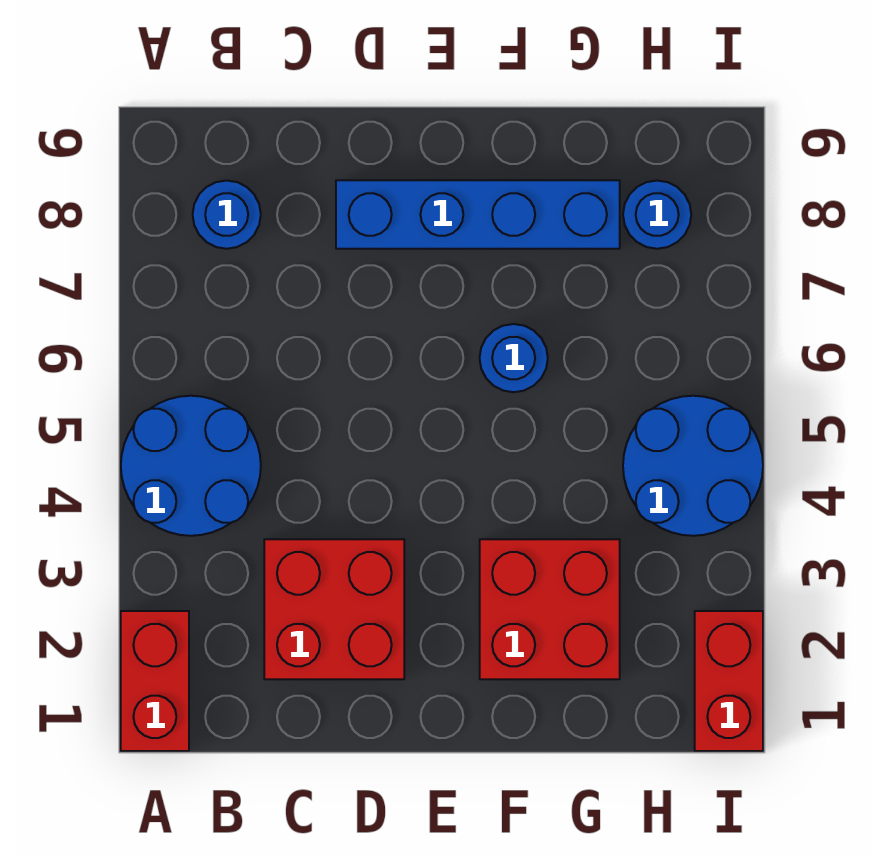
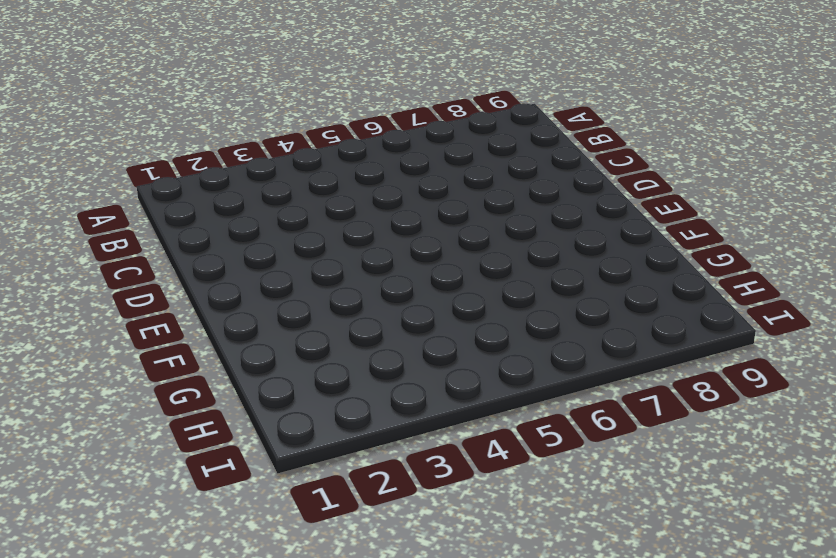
none -> red 1x2 brick [121,611,189,751]
none -> blue 2x2 round brick [121,396,261,536]

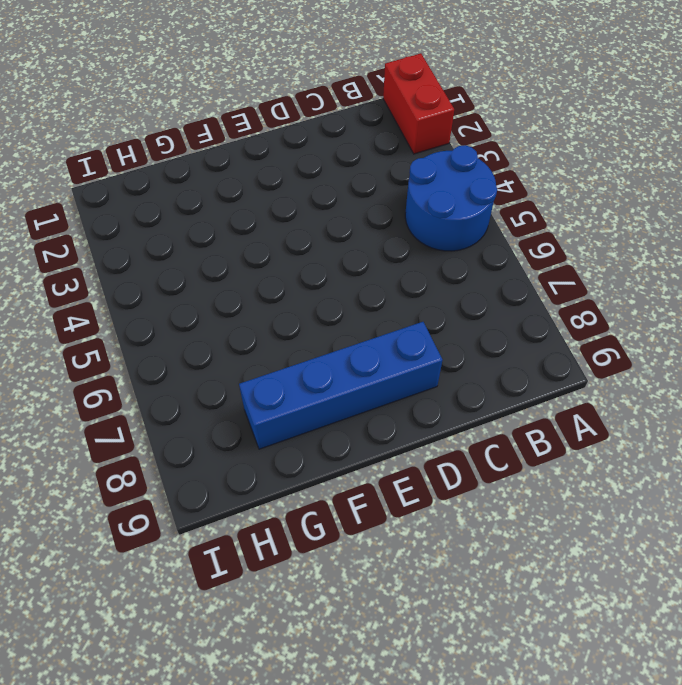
none -> blue 1x1 round brick [193,181,261,249]
none -> red 2x2 brick [264,539,404,679]

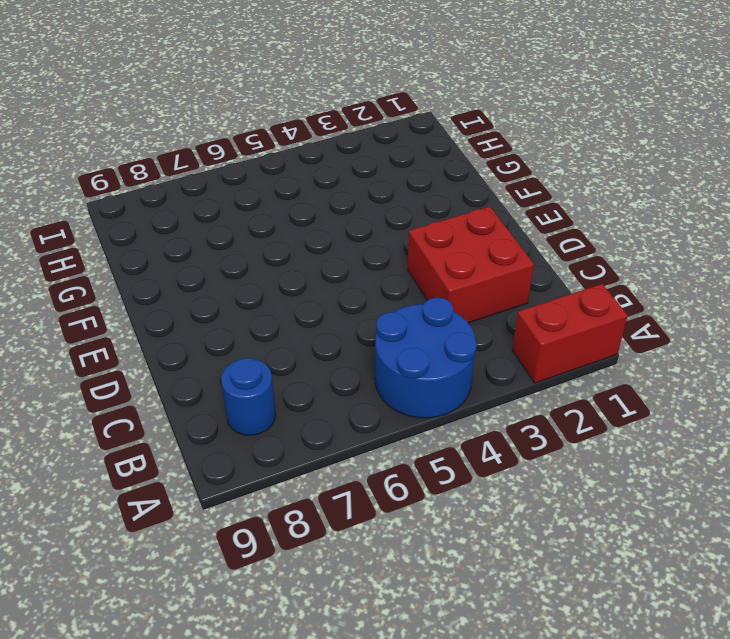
none -> blue 1x4 brick [336,180,620,249]
none -> red 2x2 brick [480,539,620,679]

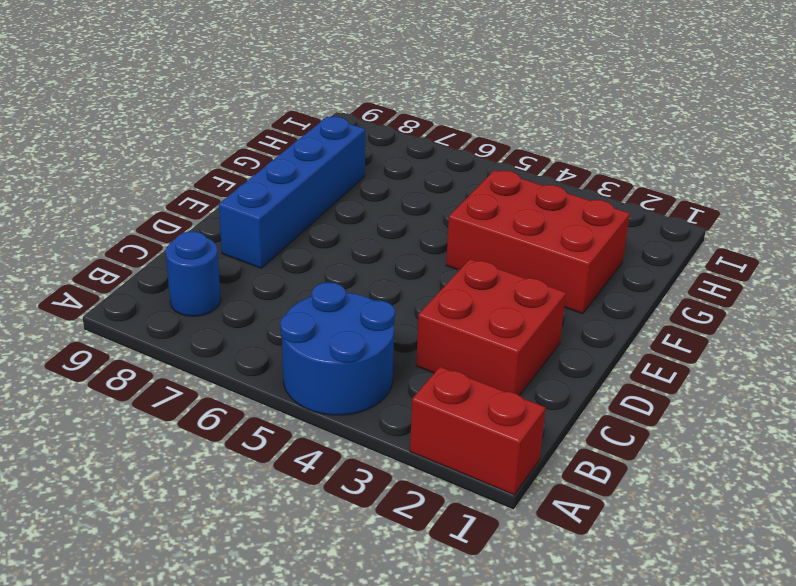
red 2x3 brick [446,170,630,314] -> red 2x2 brick [480,539,620,679]
none -> blue 1x1 round brick [480,324,548,392]
none -> blue 2x2 round brick [623,396,763,536]

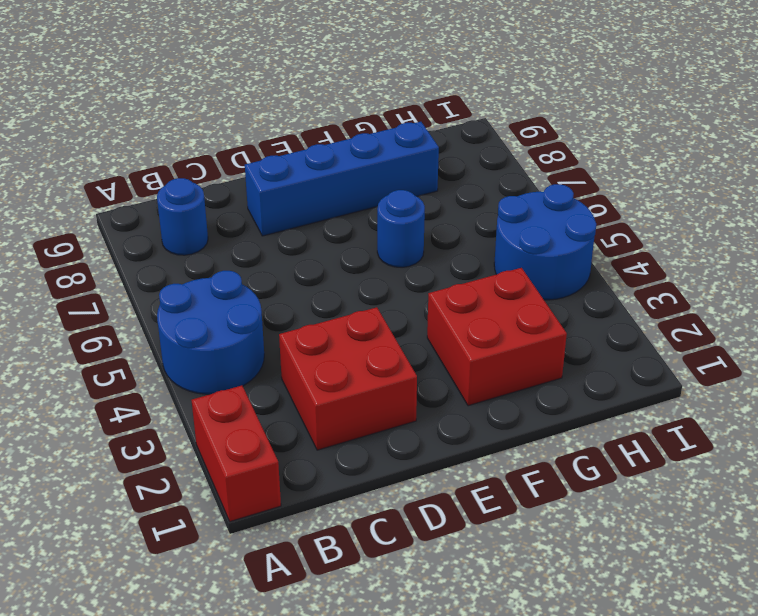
none -> blue 1x1 round brick [623,181,691,249]
none -> red 1x2 brick [695,611,763,751]

